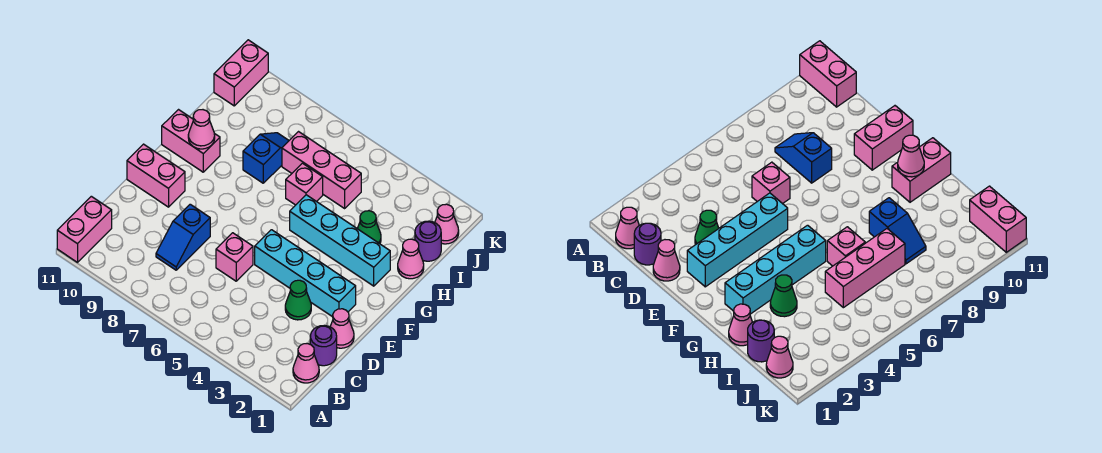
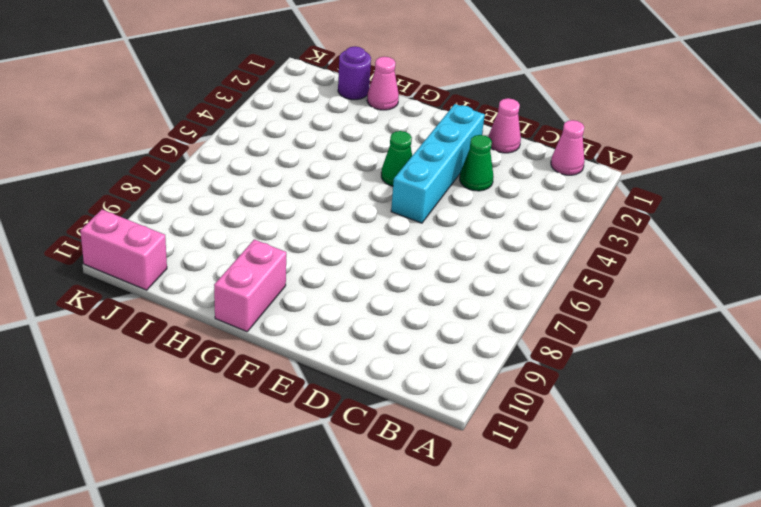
green 1x1 cone [381,131,412,186] -> green 1x1 cone moved to [357,211,381,244]
none -> pink 1x2 brick [57,196,112,262]
none -> purple 1x1 round brick [310,325,337,366]
none -> blue 1x2 slope [156,204,210,270]

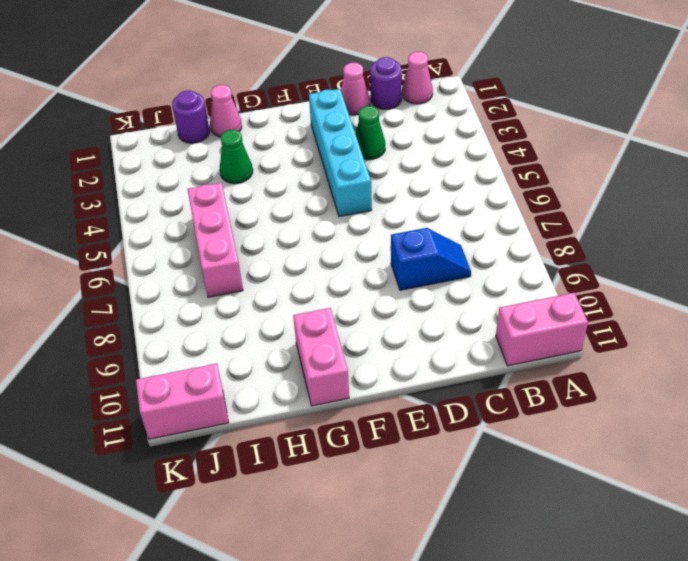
none -> pink 1x1 brick [216,233,253,281]
none -> pink 1x2 brick [127,144,185,207]
none -> cyan 1x4 brick [290,195,390,286]

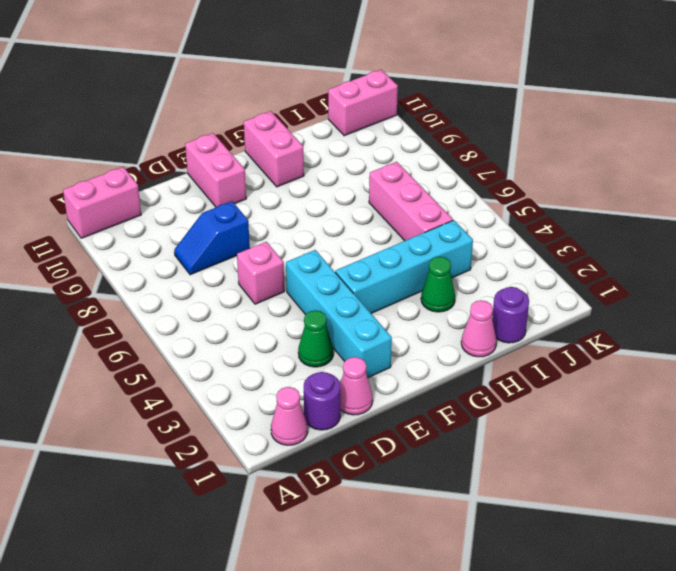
cyan 1x4 brick [335,220,473,313] -> cyan 1x4 brick turned to [290,195,390,286]
none -> pink 1x1 brick [286,163,323,205]
none -> blue 1x2 slope [243,133,289,183]
none -> pink 1x1 cone [435,204,459,244]

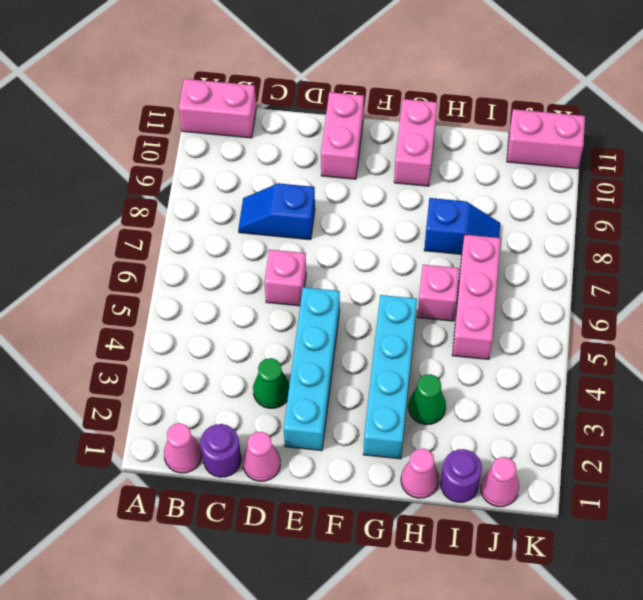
none -> pink 1x1 cone [188,110,215,149]

